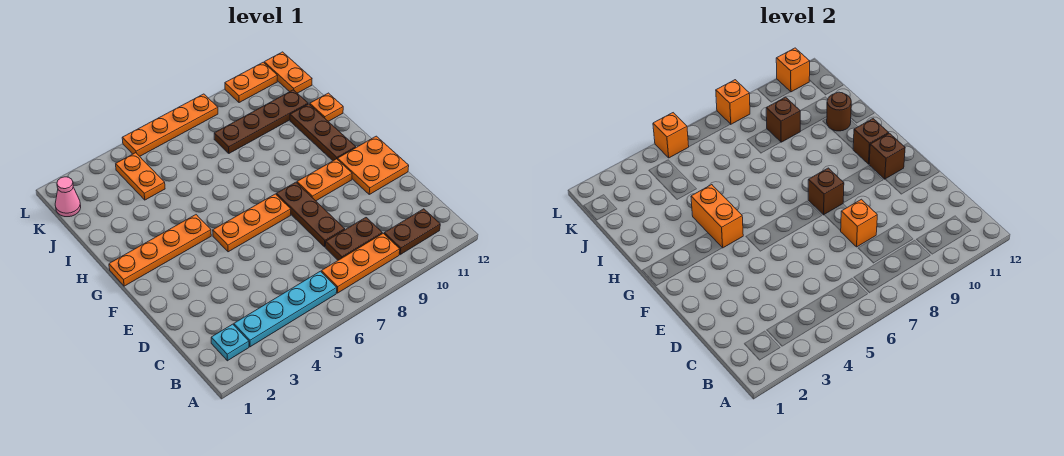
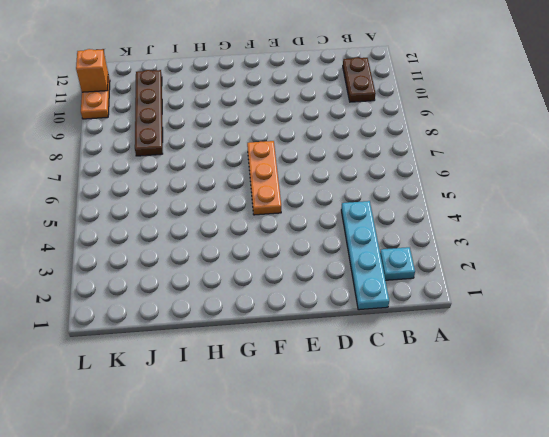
cyan 1x4 plate [341,201,389,310] -> cyan 1x4 plate moved to [234,271,337,347]
none -> orange 1x3 plate [321,234,400,293]
none -> brown 1x2 plate [325,218,382,260]
none -> brown 1x3 plate [276,182,345,247]

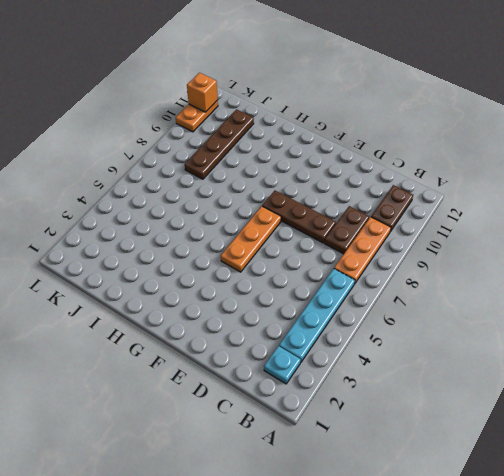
none -> orange 2x2 plate [338,136,409,194]
none -> orange 1x2 plate [297,159,352,201]
none -> orange 1x4 plate [109,215,211,286]

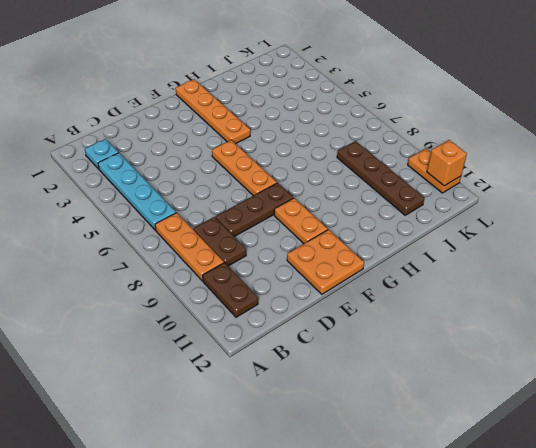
none -> brown 1x3 plate [290,104,356,161]
none -> orange 1x1 plate [310,93,343,121]
none -> orange 1x2 plate [116,153,165,200]

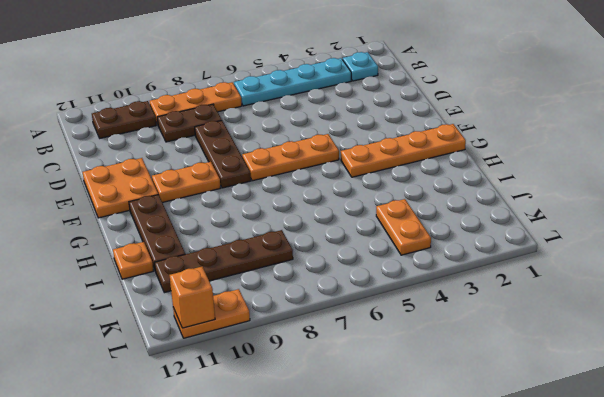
none -> pink 1x1 cone [55,177,81,217]
none -> orange 1x2 plate [264,52,312,93]
none -> orange 1x4 plate [122,94,218,156]

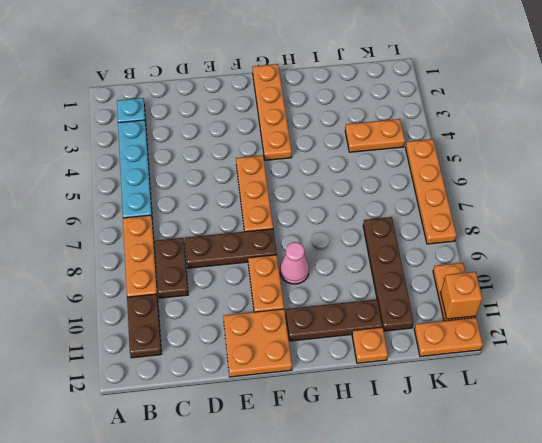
pink 1x1 cone [280,242,309,284] -> pink 1x1 cone moved to [55,177,81,217]
none -> orange 1x1 brick [841,199,877,247]
none -> brown 1x1 brick [808,168,844,215]
none -> brown 1x1 brick [869,133,905,179]

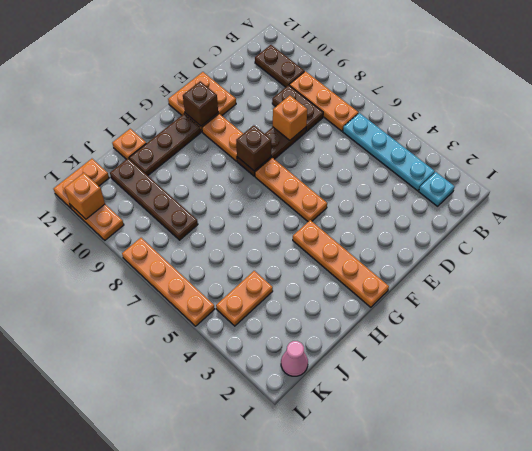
none -> orange 1x2 brick [691,185,743,248]
none -> brown 1x1 brick [853,119,889,164]
none -> brown 1x1 round brick [827,92,851,131]

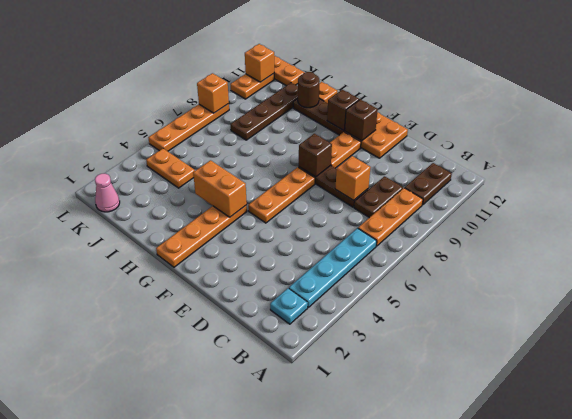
none -> brown 1x1 brick [766,97,800,142]
none -> orange 1x1 brick [653,113,689,158]

